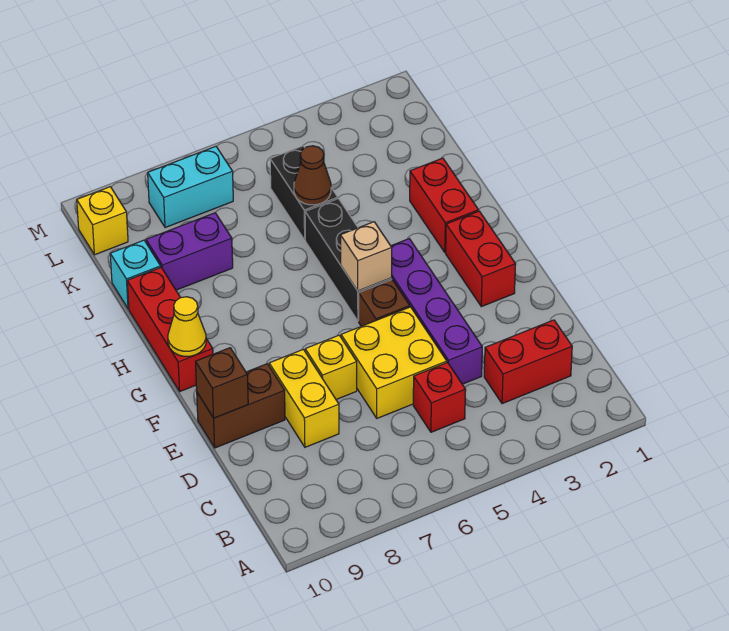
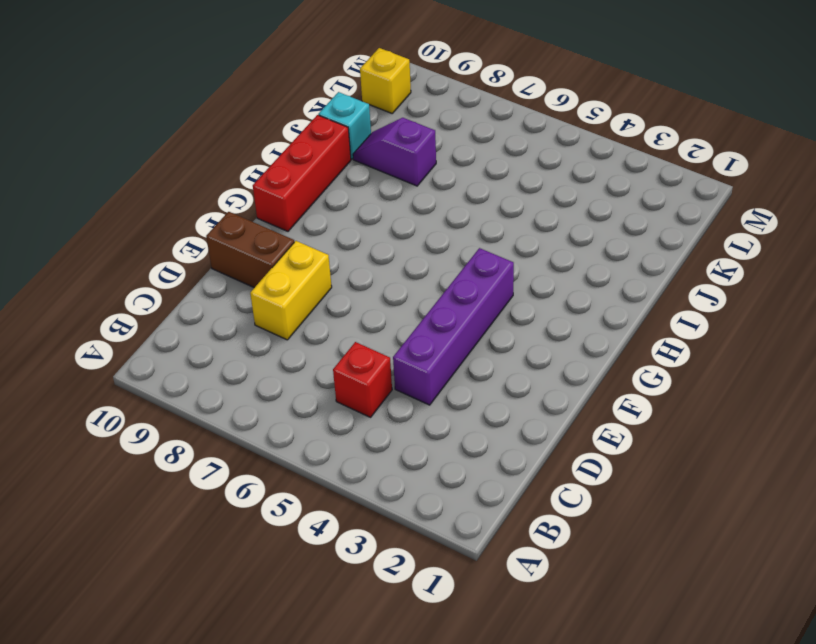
purple 1x2 slope [353,118,436,186] -> purple 1x2 brick [146,213,233,290]
none -> red 1x2 brick [484,320,572,404]
none -> yellow 2x2 brick [341,307,447,418]
none -> yellow 1x1 brick [305,335,357,399]

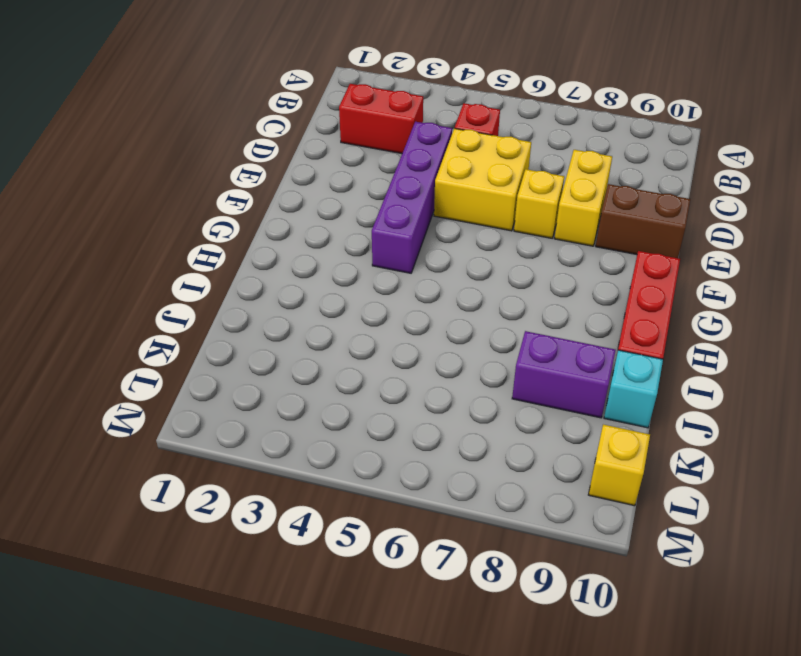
none -> red 1x2 brick [446,211,516,307]
none -> brown 1x1 brick [359,280,410,326]
none -> black 1x3 brick [305,199,392,321]

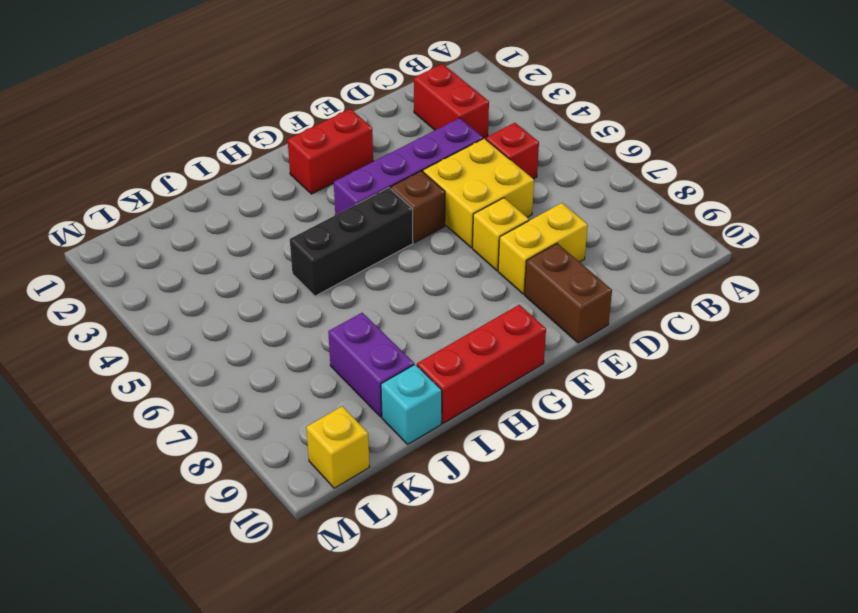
none -> red 1x2 brick [410,158,479,252]
none -> black 1x2 brick [270,146,338,240]
none -> cyan 1x2 brick [148,146,233,228]

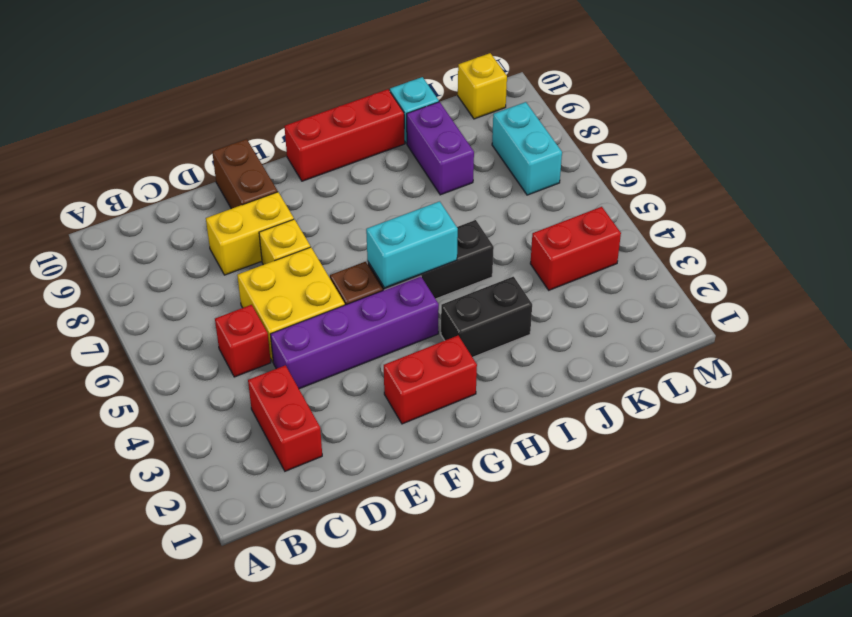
cyan 1x2 brick [366,201,458,288] -> tan 1x1 brick [340,222,392,291]
black 1x2 brick [441,277,532,357] -> black 1x2 brick moved to [270,146,338,240]
red 1x2 brick [530,207,621,290] -> red 1x2 brick moved to [410,158,479,252]
none -> brown 1x1 brick [196,348,248,418]
none -> yellow 1x1 cone [168,297,206,356]
none -> brown 1x1 cone [294,146,331,205]

